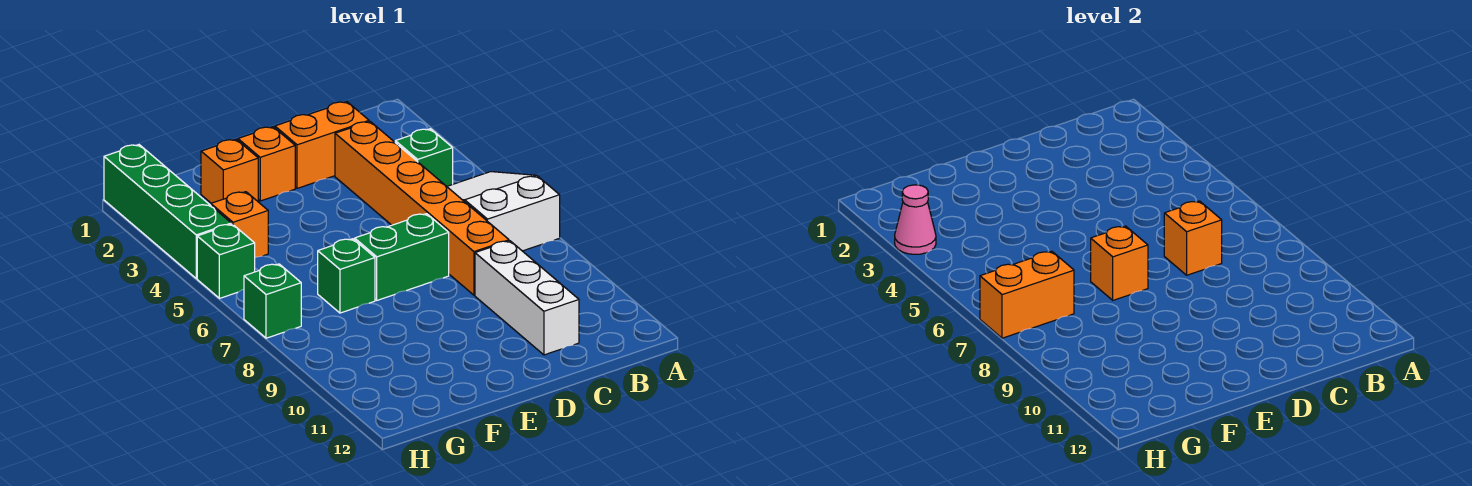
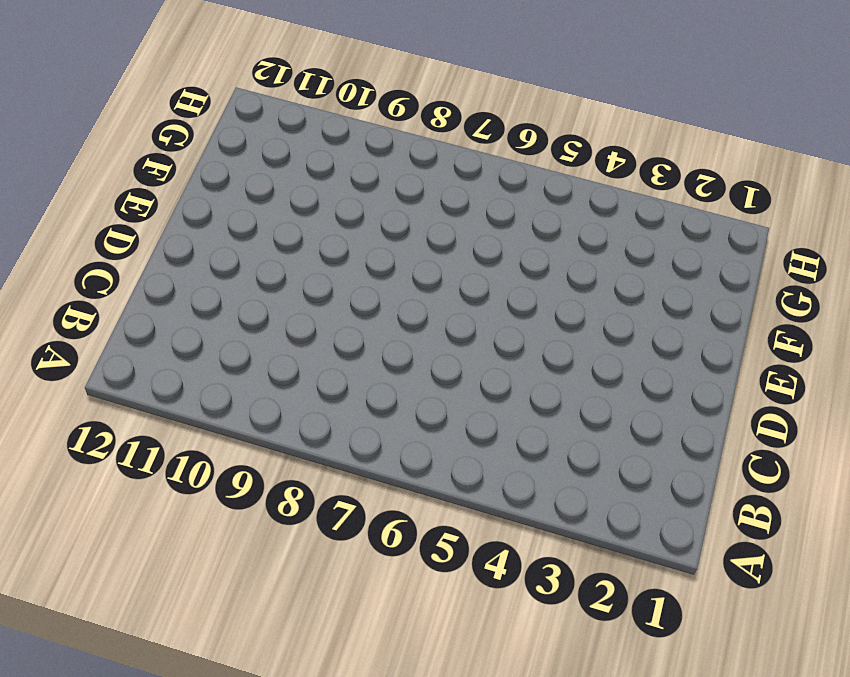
none -> white 2x3 slope [447,172,560,251]
none -> green 1x1 brick [395,129,453,186]
none -> orange 1x2 brick [275,102,369,188]

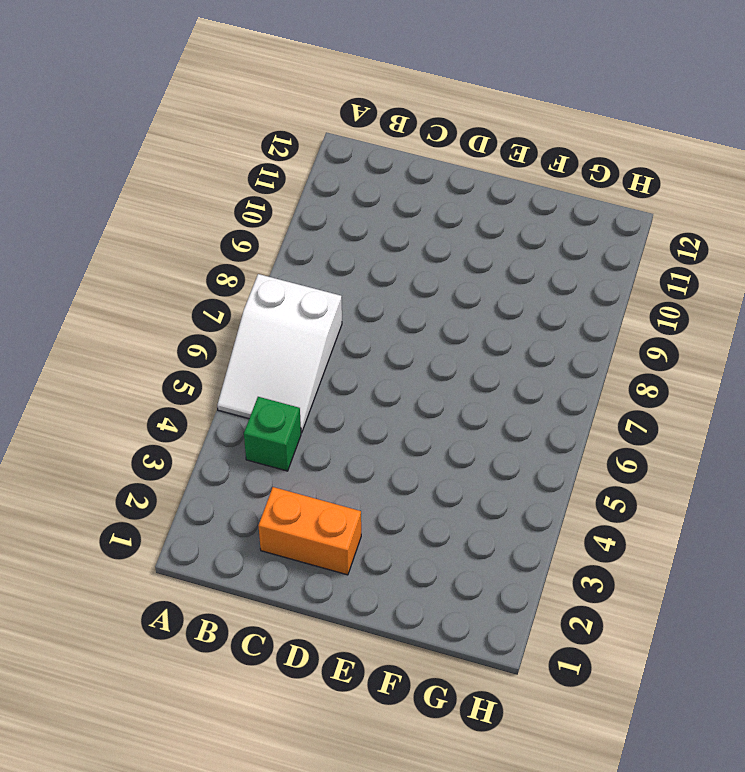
none -> orange 1x6 brick [335,122,509,295]
none -> white 1x3 brick [475,241,579,355]
none -> green 1x2 brick [355,214,449,300]

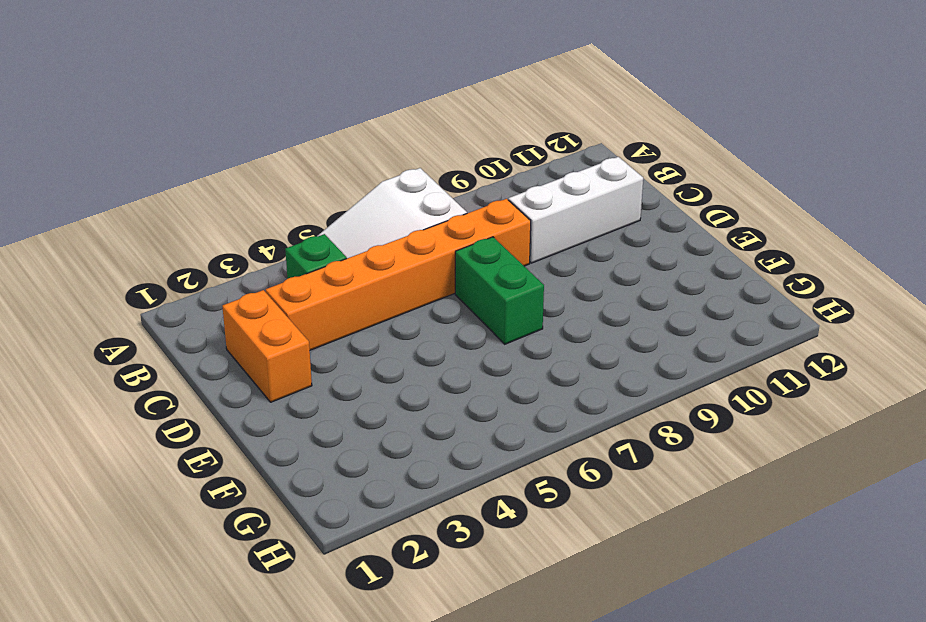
none -> orange 1x1 brick [238,127,295,201]
none -> orange 1x1 brick [201,139,258,203]
none -> green 1x1 brick [318,239,375,313]

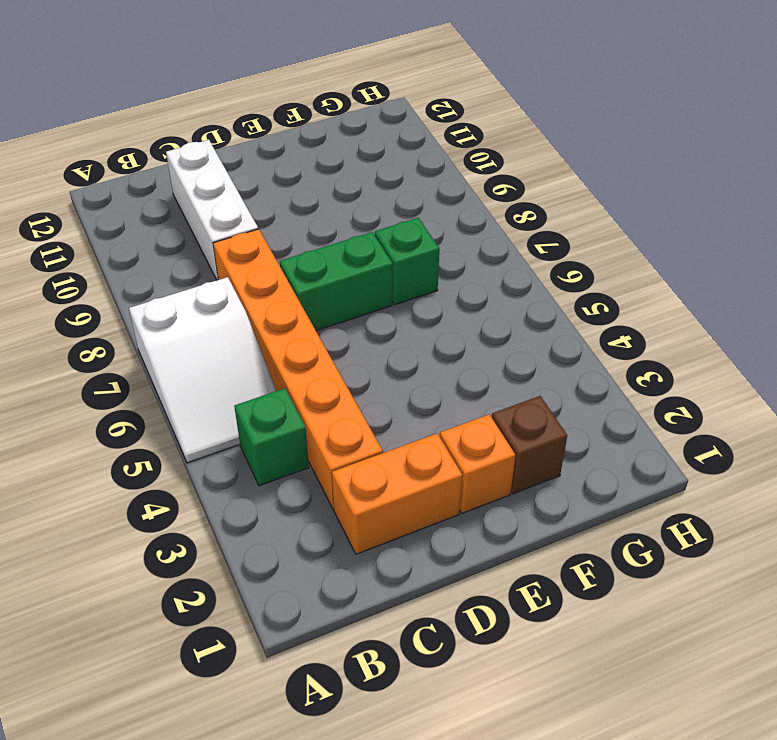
brown 1x1 brick [492,396,567,494] -> orange 1x1 brick [201,139,258,203]
none -> orange 1x1 brick [211,192,268,257]
none -> green 1x4 brick [104,145,231,278]
none -> green 1x1 brick [197,224,255,298]

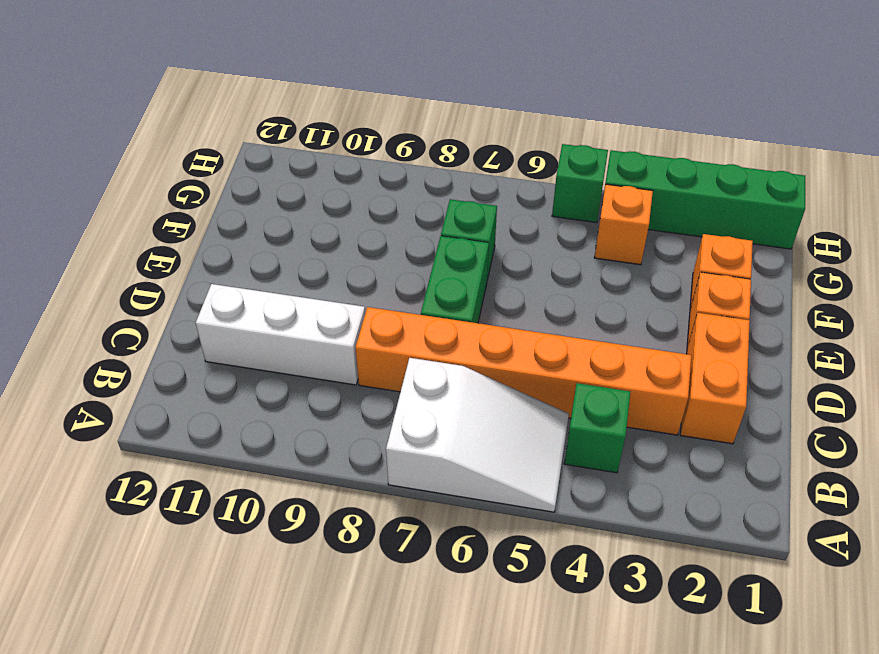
none -> green 1x1 brick [244,264,301,338]
none -> orange 1x1 brick [1164,201,1222,275]
none -> orange 1x1 brick [1091,226,1148,300]

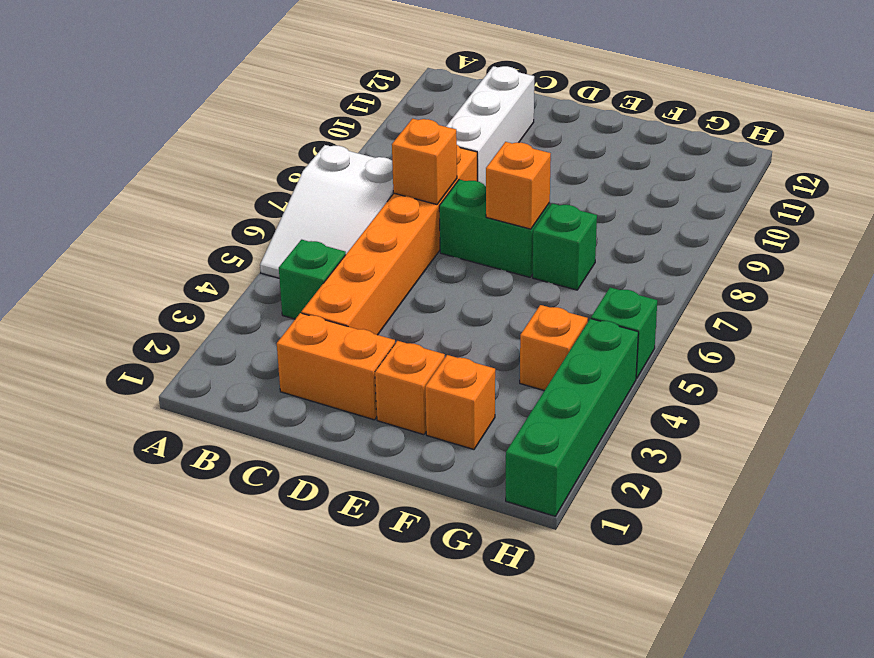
none -> green 1x1 brick [244,264,301,338]
none -> orange 1x2 brick [980,251,1074,338]
none -> pink 1x1 cone [895,185,936,254]

